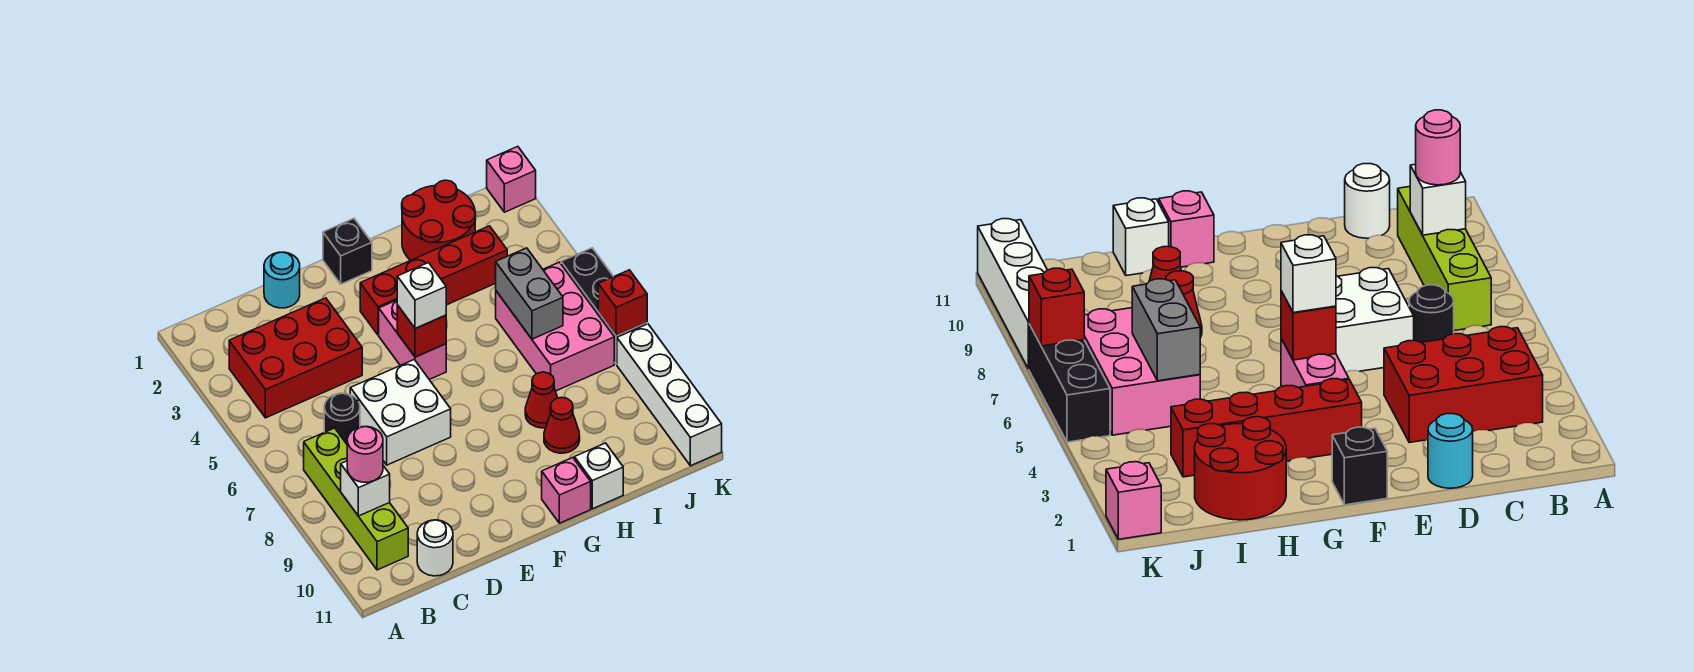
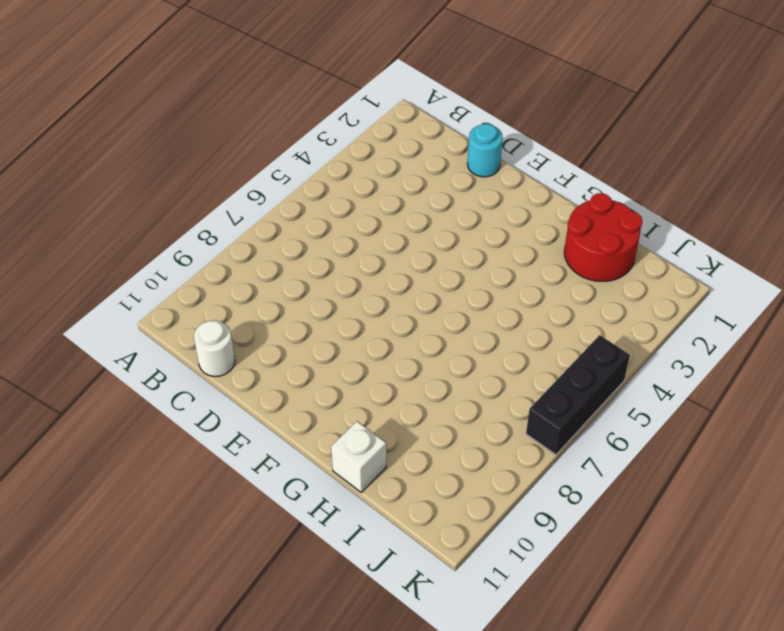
none -> red 2x3 brick [229,298,362,418]
none -> lime 1x4 brick [304,428,408,570]
none -> black 1x1 round brick [324,393,360,444]

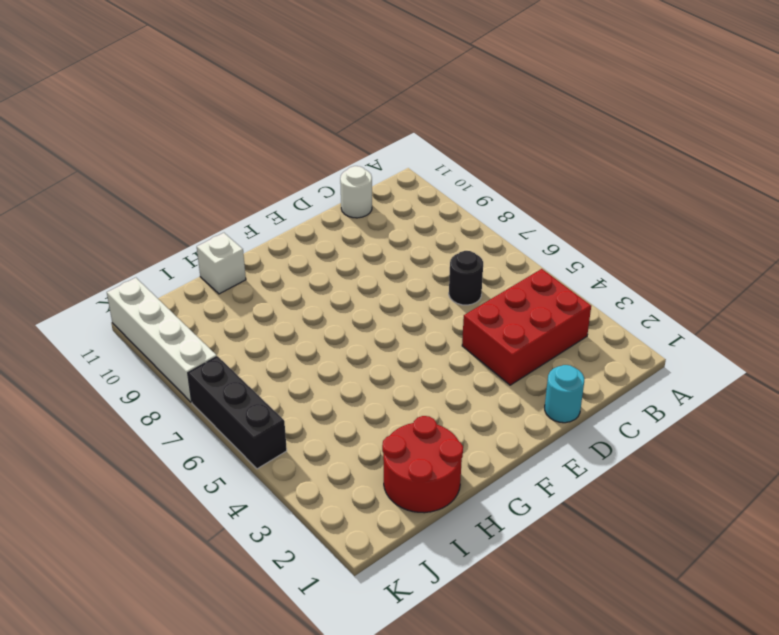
none -> lime 1x4 brick [304,428,408,570]
none -> white 2x2 brick [350,360,451,465]
none -> black 1x1 brick [323,219,372,284]

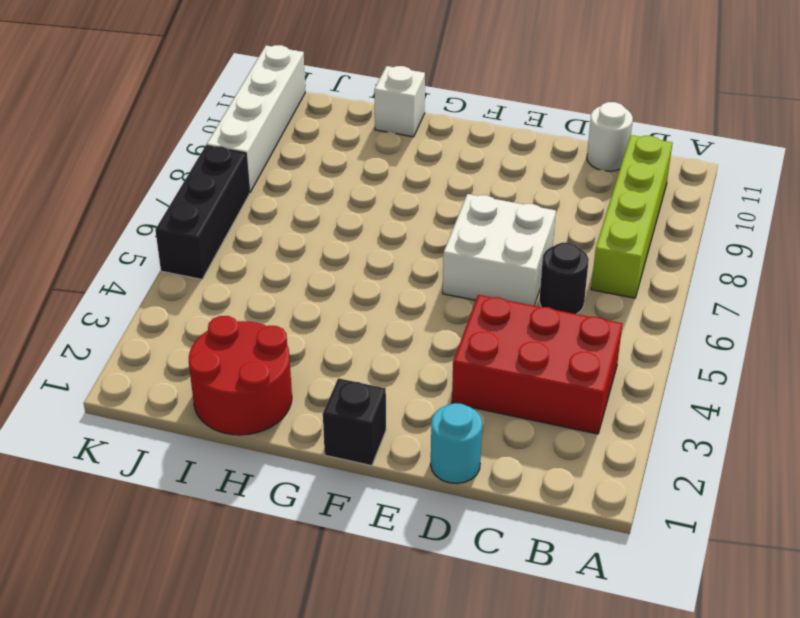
none -> red 1x4 brick [360,226,507,335]
none -> pink 1x2 brick [379,300,446,380]
none -> pink 1x1 brick [542,458,591,523]

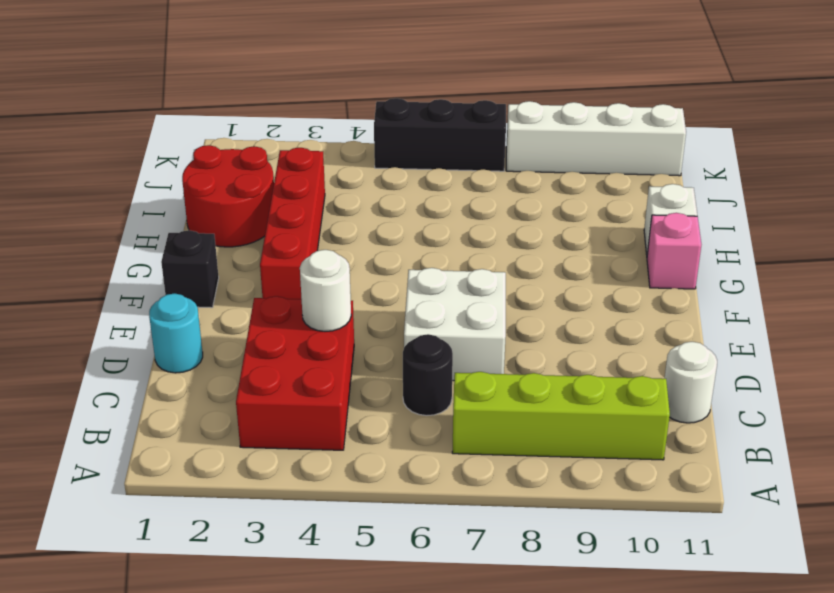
white 1x1 round brick [300,250,351,332] -> none
none -> pink 1x2 brick [379,300,446,380]
none -> red 1x1 cone [525,372,558,428]
none -> red 1x1 cone [544,397,580,453]

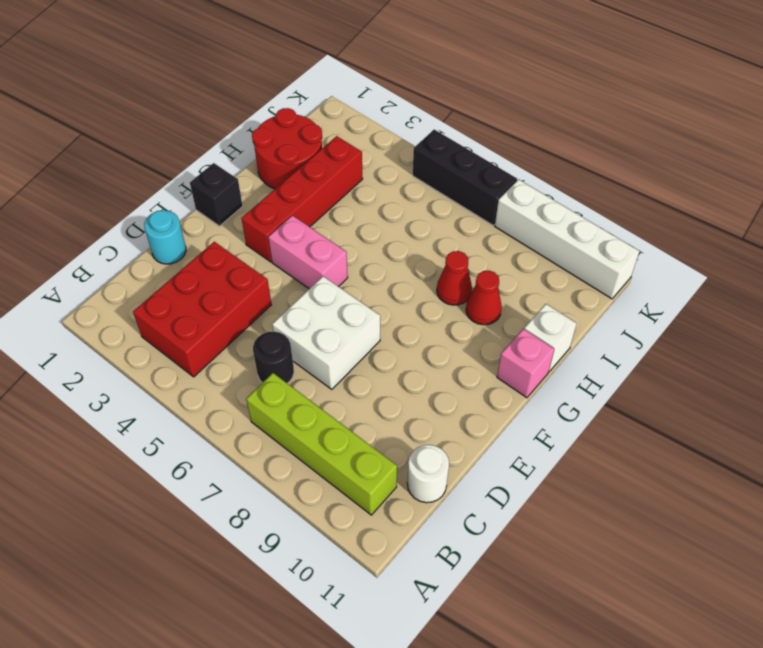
none -> pink 2x3 brick [496,262,614,391]
none -> pink 1x1 brick [487,147,536,212]
none -> white 1x1 brick [341,461,390,516]

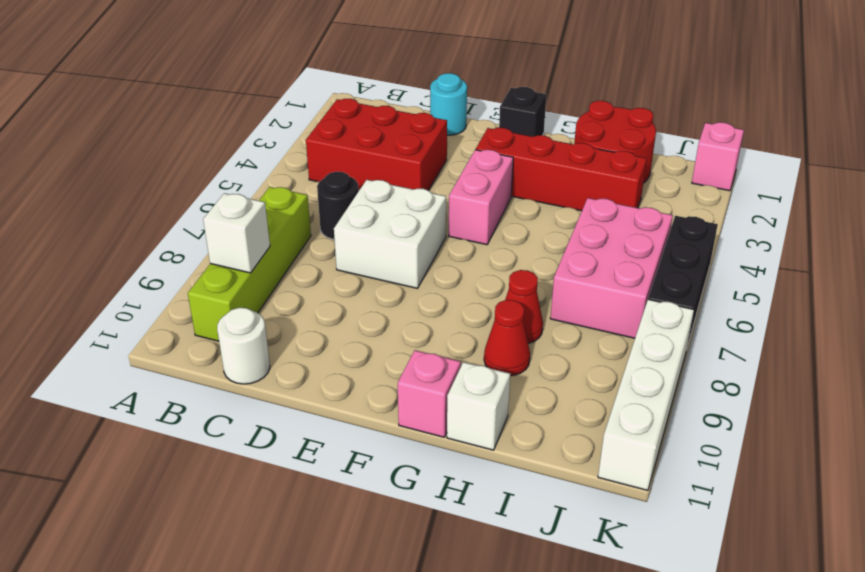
none -> red 1x1 brick [397,305,446,357]
none -> grey 1x2 brick [496,248,563,339]
none -> red 1x1 brick [598,270,647,336]

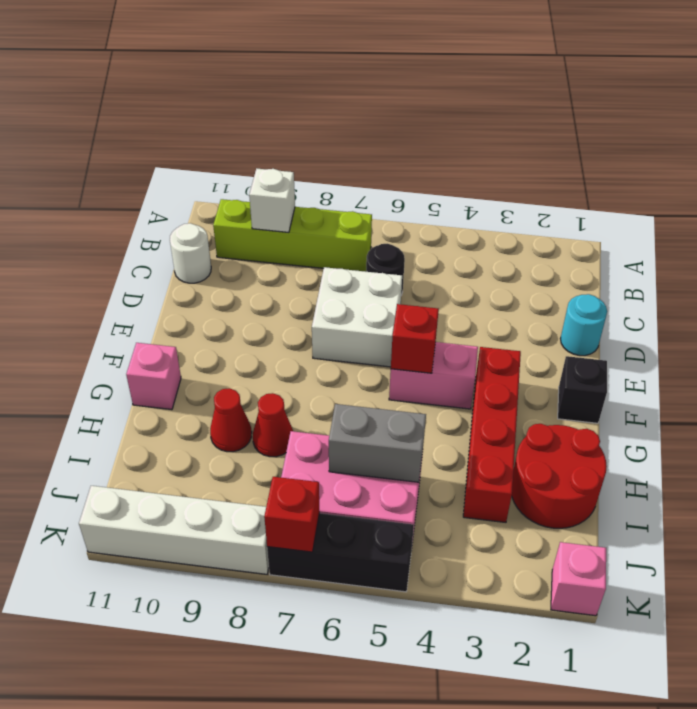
none -> red 2x3 brick [229,298,362,418]
none -> white 1x1 brick [574,443,623,509]
none -> pink 1x1 round brick [347,427,383,482]

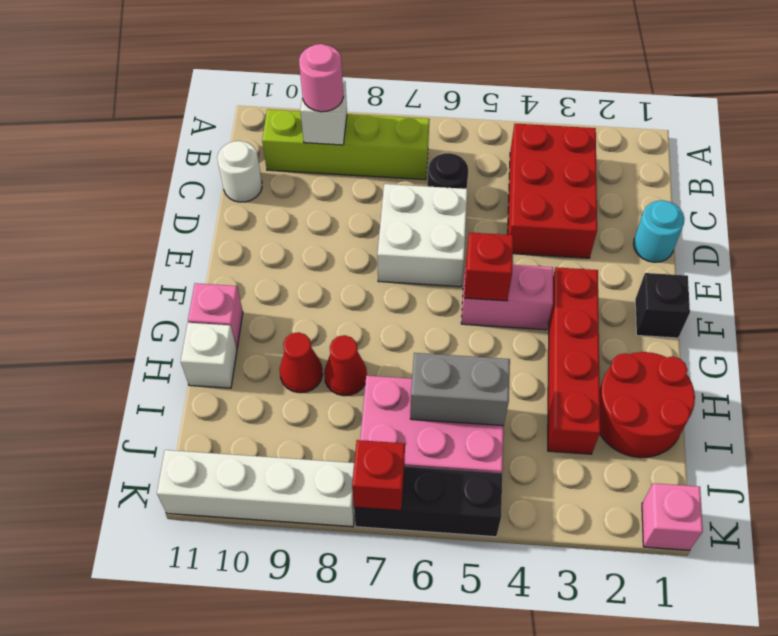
none -> white 1x1 brick [397,263,446,329]

